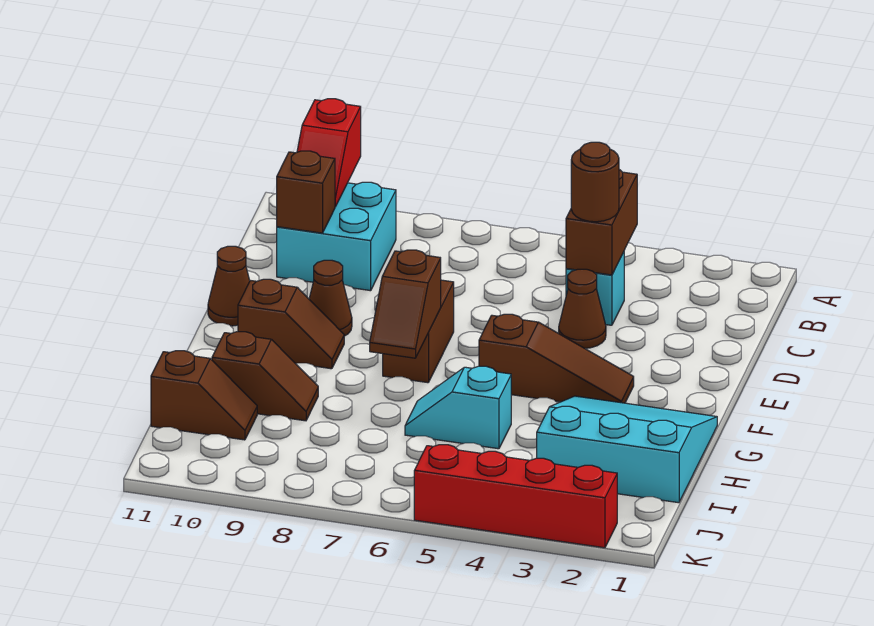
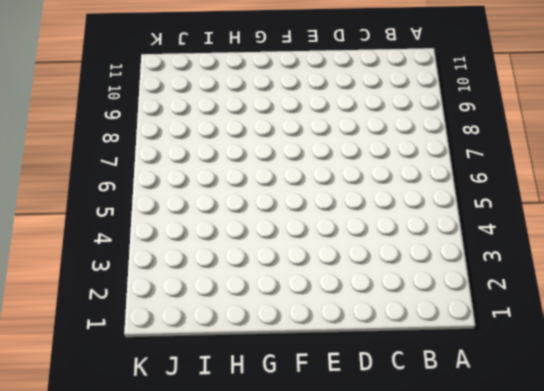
none -> cyan 2x2 brick [277,182,396,291]
none -> cyan 1x1 brick [566,252,624,325]
none -> brown 1x1 cone [559,269,606,348]

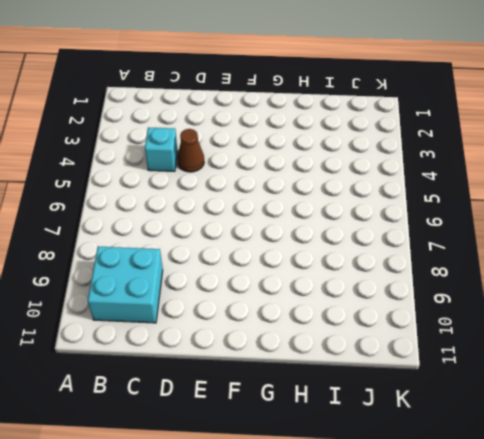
none -> brown 1x2 brick [383,280,454,383]
none -> brown 1x1 cone [309,260,352,336]
none -> brown 1x1 cone [208,246,250,326]

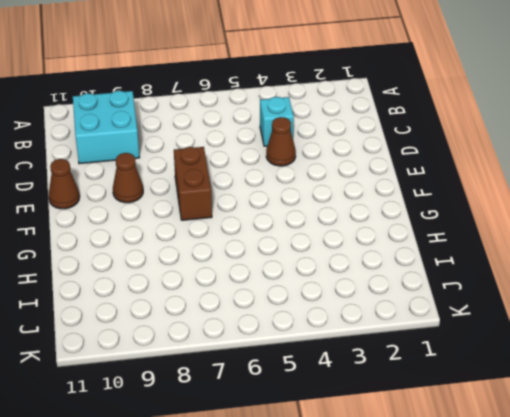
none -> brown 1x3 slope [479,314,634,403]
none -> brown 1x2 slope [238,279,344,369]
none -> cyan 3x3 slope [537,396,717,503]

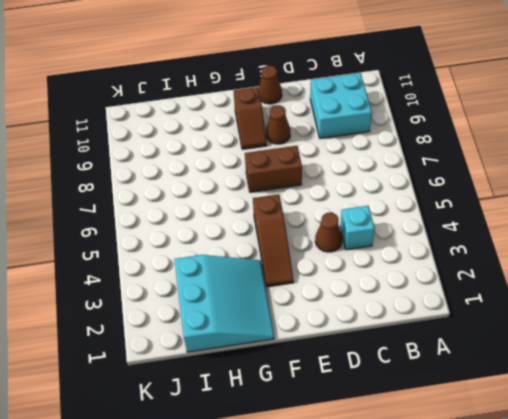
none -> cyan 1x2 slope [405,366,511,449]
none -> brown 1x2 slope [212,332,318,421]
none -> brown 1x2 slope [151,351,257,440]

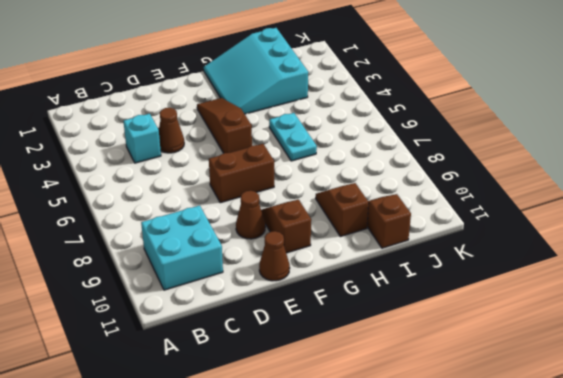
cyan 1x2 plate [269,113,317,161] -> cyan 1x2 slope [405,366,511,449]
none -> red 1x4 brick [414,445,617,548]
none -> red 1x2 slope [297,99,361,207]
none -> brown 1x2 brick [566,170,637,275]

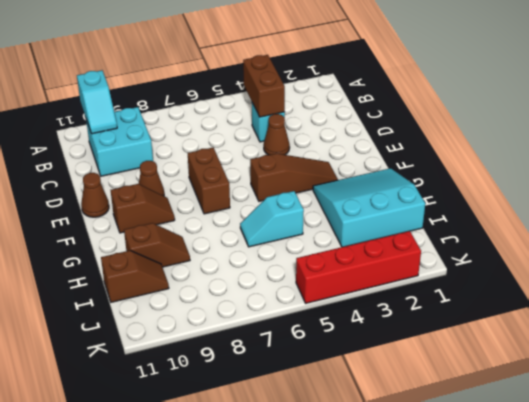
cyan 1x2 slope [77,70,117,134] -> red 1x2 slope [297,99,361,207]
none -> brown 1x1 brick [277,151,335,233]
none -> brown 1x2 slope [370,250,441,358]
none -> brown 1x1 round brick [571,142,619,222]

